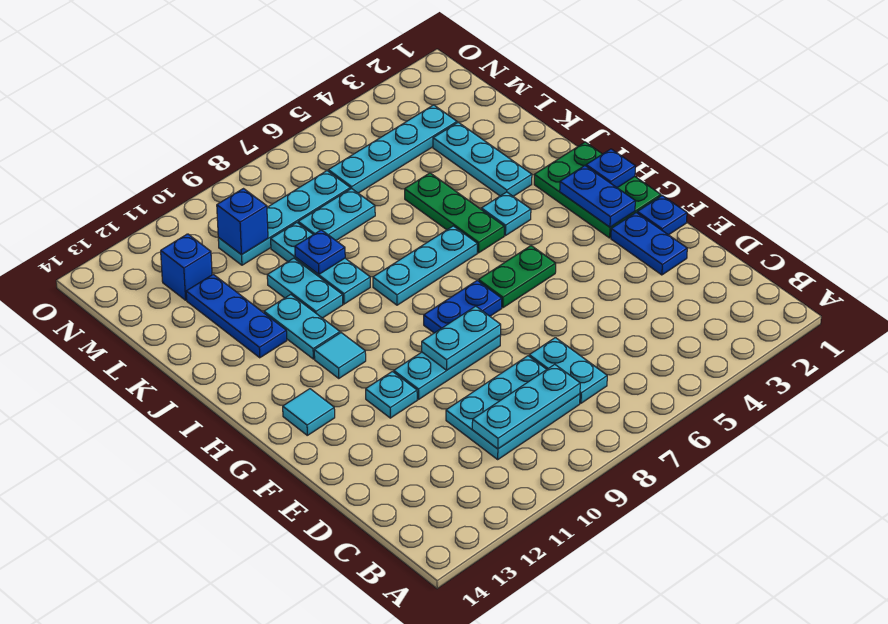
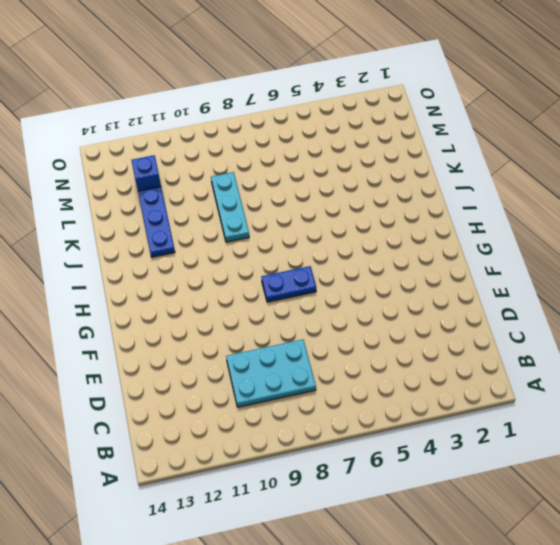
none -> cyan 1x2 plate [529,338,607,403]
none -> blue 1x2 plate [611,213,687,275]
none -> blue 1x1 plate [637,196,687,235]

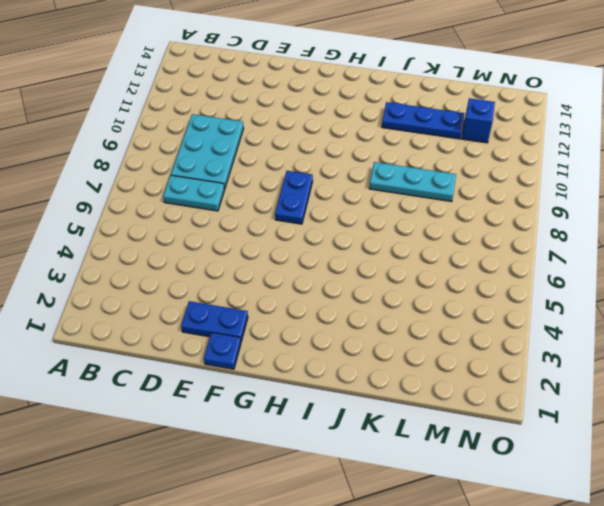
none -> cyan 1x3 plate [394,335,501,399]
none -> cyan 1x1 plate [366,371,417,418]
none -> green 2x3 plate [534,142,661,238]

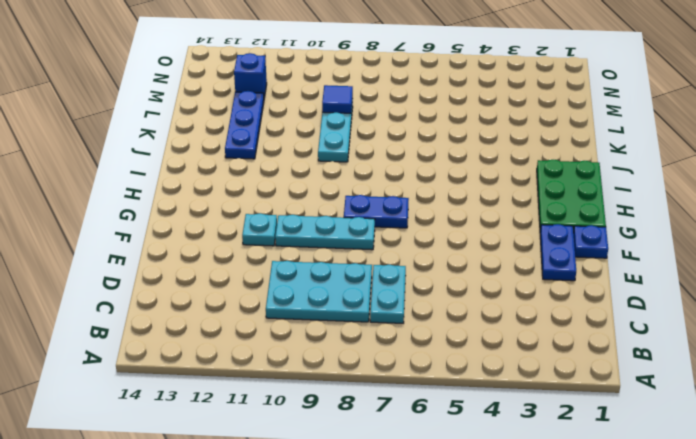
blue 1x1 tile [322,85,353,113] -> none
none -> green 1x2 plate [479,246,556,308]
none -> cyan 1x1 tile [283,389,335,435]
none -> cyan 1x1 tile [314,333,366,378]

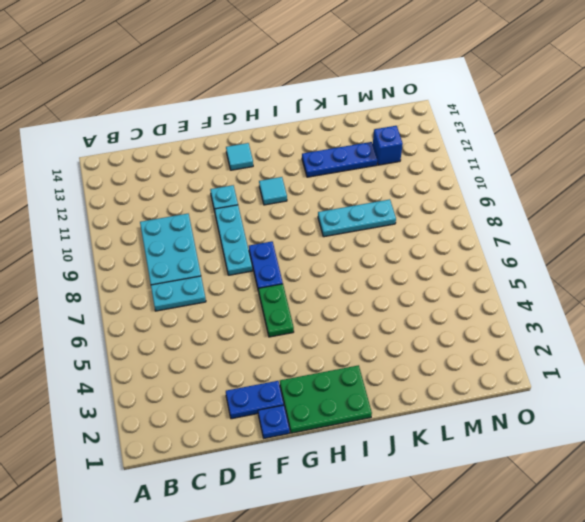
none -> cyan 1x1 plate [481,192,531,236]
none -> green 1x3 plate [405,173,504,253]
none -> cyan 1x3 plate [373,226,477,305]

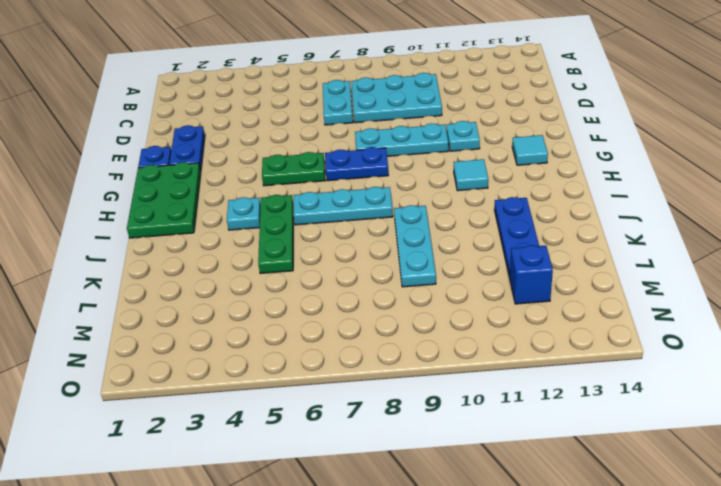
none -> cyan 1x2 plate [264,294,340,359]
none -> cyan 1x3 plate [433,122,532,196]
none -> cyan 1x2 plate [267,258,343,318]

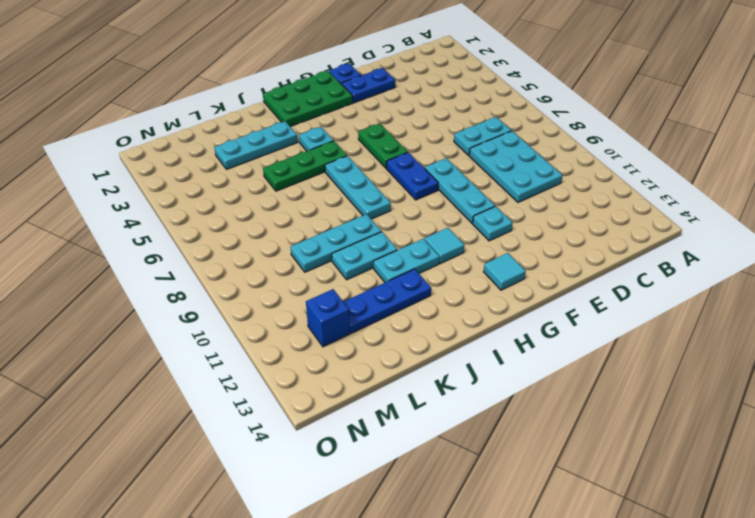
none -> cyan 1x2 plate [298,188,375,240]
none -> cyan 1x4 plate [328,105,457,193]
none -> cyan 1x4 plate [218,171,350,265]

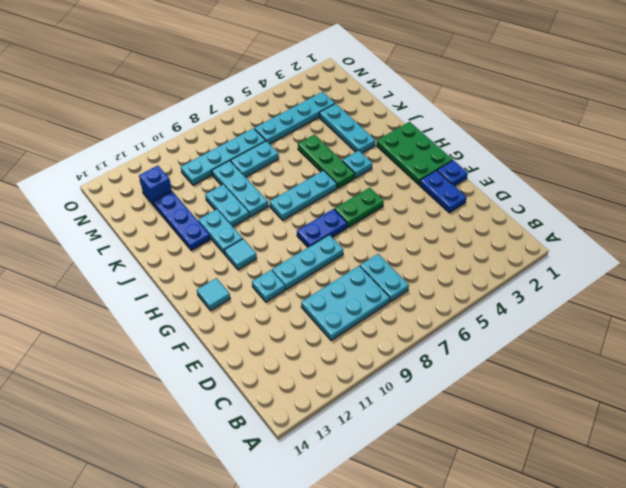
none -> cyan 1x3 plate [472,364,580,449]
none -> cyan 1x2 plate [422,306,501,370]
none -> blue 1x2 plate [560,166,635,227]

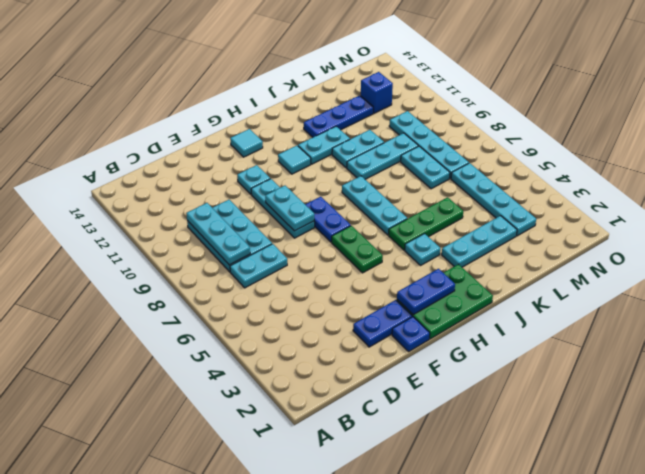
none -> blue 1x1 plate [586,149,635,188]
none -> blue 1x1 plate [295,230,345,274]
none -> blue 1x1 brick [217,189,268,255]

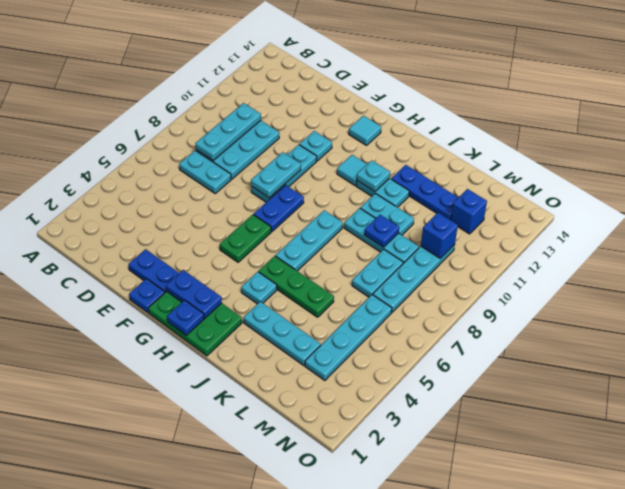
cyan 1x1 plate [357,160,390,192] -> none

